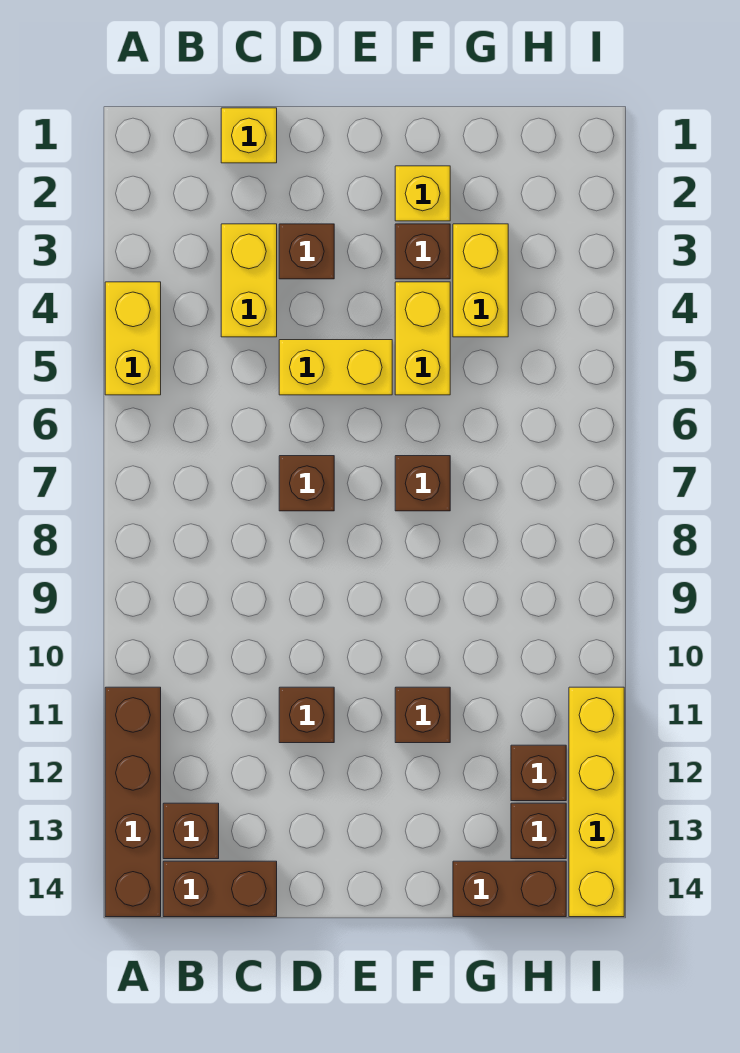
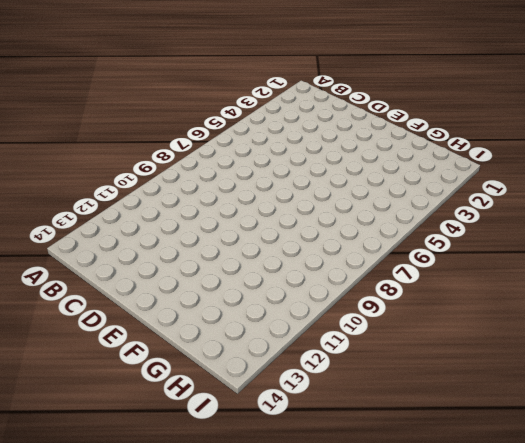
none -> yellow 1x2 brick [105,282,161,395]
none -> brown 1x4 brick [105,687,161,917]
none -> brown 1x1 brick [163,803,219,859]

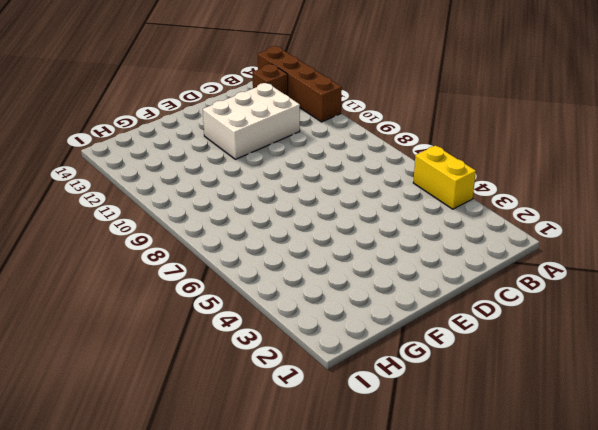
white 2x3 brick [203,83,300,159] -> brown 1x1 brick [279,687,334,743]
none -> brown 1x2 brick [163,861,277,917]
none -> yellow 1x1 brick [221,108,277,163]
none -> yellow 1x2 brick [221,224,277,337]

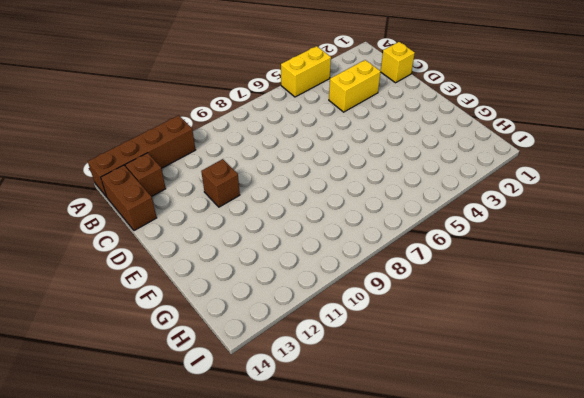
none -> brown 1x1 brick [279,224,334,279]
none -> yellow 1x2 brick [279,340,392,395]
none -> brown 1x1 brick [279,456,334,511]

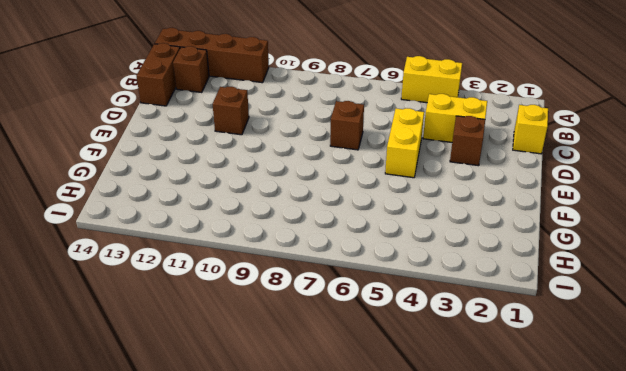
none -> yellow 1x1 brick [395,166,450,221]
none -> brown 1x1 brick [395,224,450,279]
none -> yellow 1x2 brick [395,282,450,395]

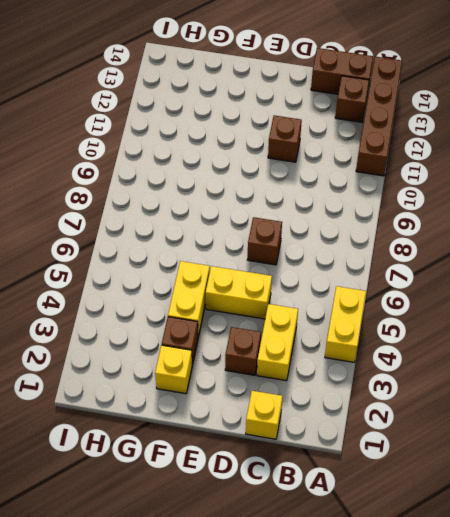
none -> brown 1x1 brick [395,456,450,511]
none -> brown 1x1 brick [395,687,450,743]
none -> yellow 1x2 brick [453,224,508,337]

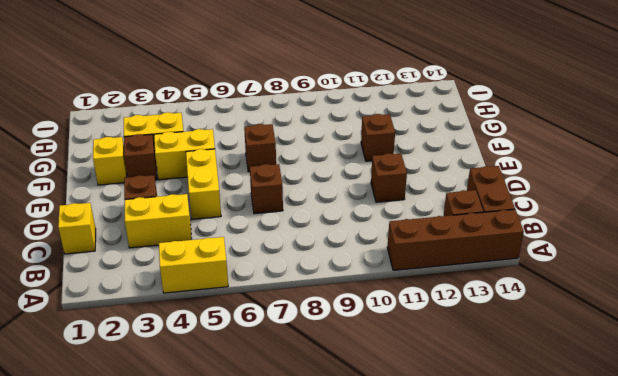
none -> brown 1x2 brick [453,861,566,917]
none -> brown 1x1 brick [511,745,566,801]
none -> brown 1x1 brick [511,803,566,859]

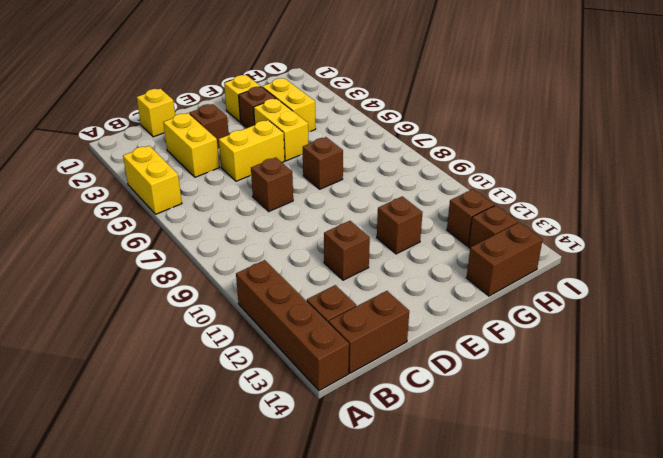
none -> yellow 1x4 brick [569,687,624,917]

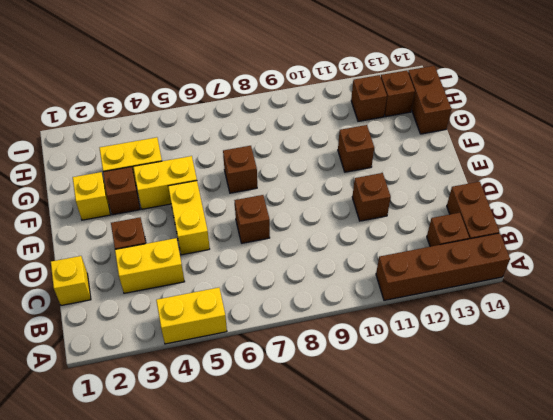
none -> yellow 1x4 brick [569,687,624,917]

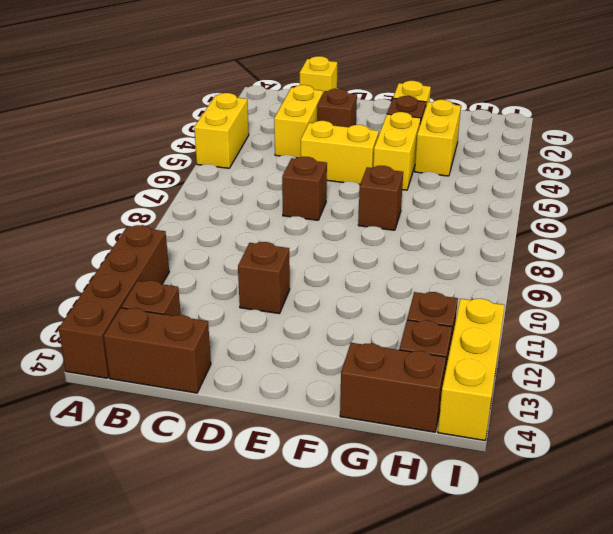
yellow 1x3 brick [438,299,505,440] -> yellow 1x4 brick [569,687,624,917]
none -> brown 1x1 brick [395,687,450,743]

